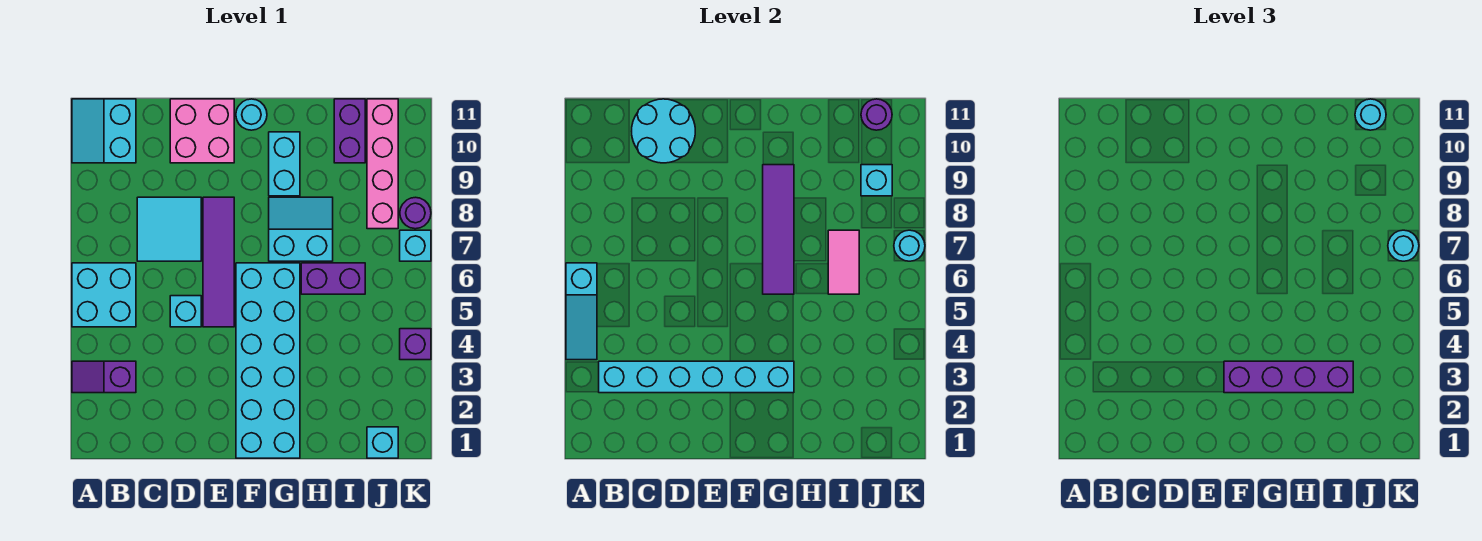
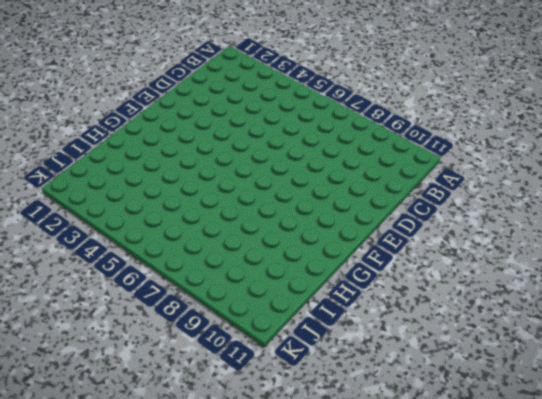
none -> purple 1x2 slope [72,361,136,393]
none -> cyan 2x2 brick [72,263,136,327]
none -> cyan 2x2 slope [72,99,136,163]

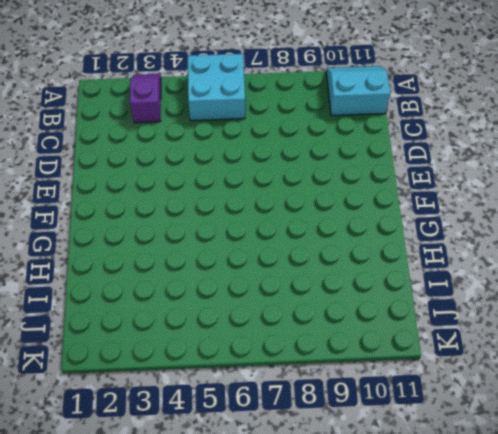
none -> cyan 2x2 tile [137,197,201,261]
none -> cyan 1x1 brick [170,296,201,327]
none -> pink 2x2 brick [170,99,234,163]

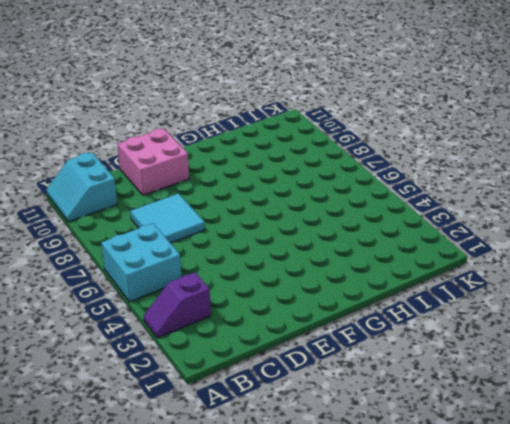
none -> cyan 1x1 brick [170,296,201,327]
none -> purple 1x4 tile [203,197,234,327]
none -> cyan 2x6 brick [236,263,300,458]

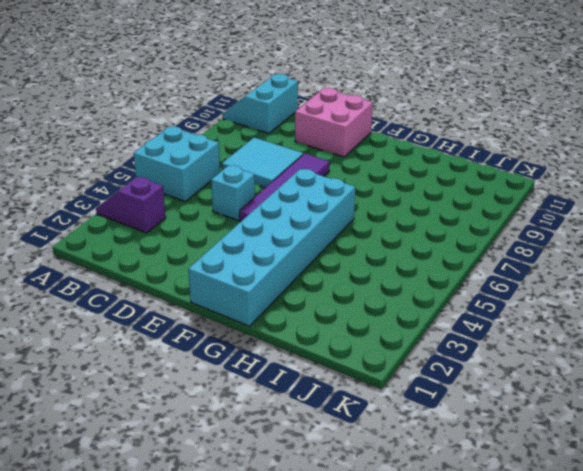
none -> cyan 1x1 round brick [236,99,267,130]
none -> cyan 2x2 slope [269,197,333,261]
none -> cyan 1x2 brick [269,132,300,196]

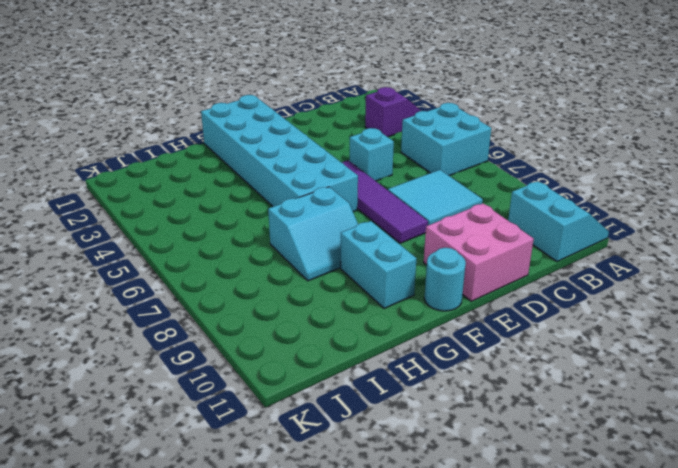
none -> purple 1x2 brick [301,263,365,294]
none -> purple 1x2 brick [334,99,365,163]
none -> cyan 1x1 brick [367,427,398,458]

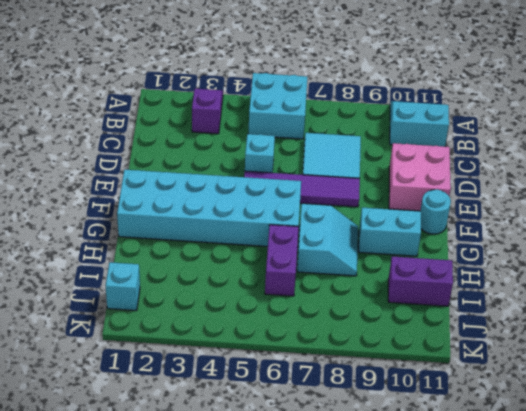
none -> pink 1x4 brick [367,99,398,229]
none -> purple 1x1 brick [400,329,431,360]
none -> cyan 1x1 brick [400,230,431,261]

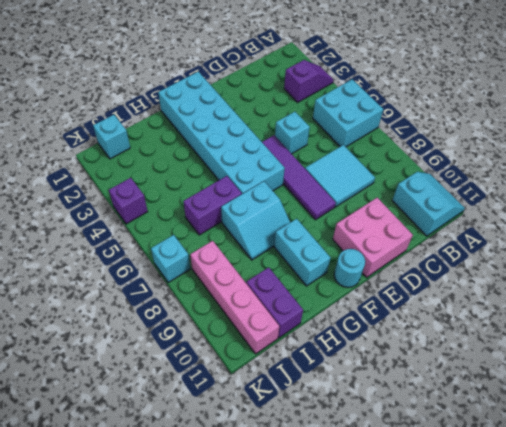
none -> purple 1x1 round brick [400,197,431,229]
none -> cyan 1x3 slope [566,263,597,360]
none -> cyan 1x6 brick [599,361,794,393]

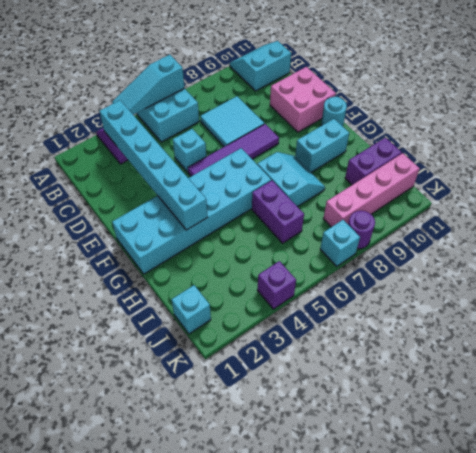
none -> cyan 2x2 round brick [632,99,695,163]
none -> purple 1x4 tile [763,165,794,294]
none -> pink 1x2 tile [828,230,859,294]

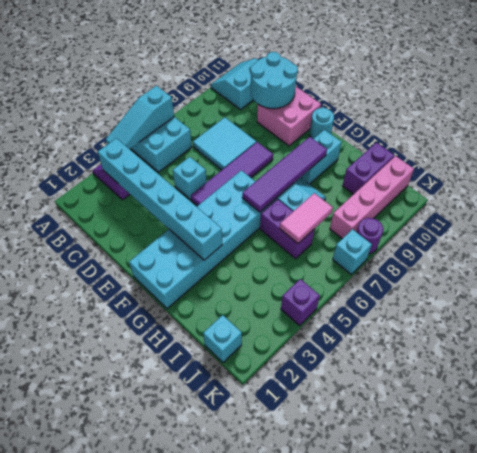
none -> cyan 1x1 brick [861,165,892,196]
none -> purple 1x1 round brick [861,99,892,130]
none -> cyan 1x1 round brick [894,230,925,261]

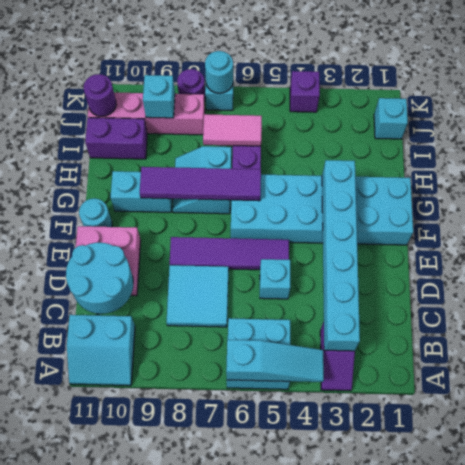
none -> purple 1x4 brick [1224,361,1353,393]
none -> cyan 1x1 round brick [1355,99,1386,130]
none -> cyan 1x1 round brick [1388,230,1419,261]

